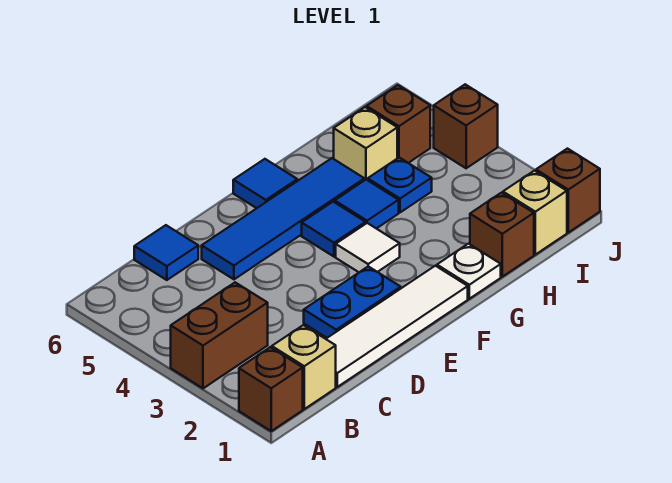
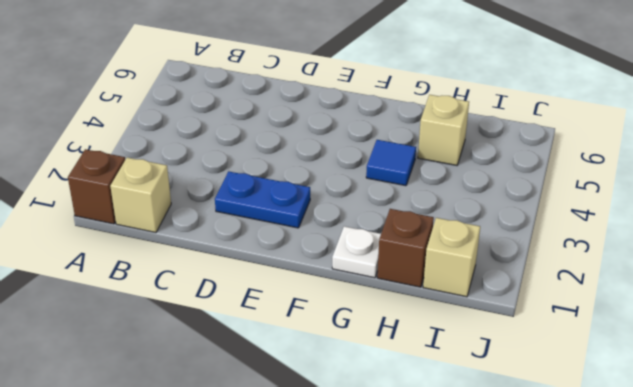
none -> brown 1x2 brick [171,282,268,388]
none -> white 1x4 tile [326,266,468,387]
none -> blue 1x1 tile [134,225,198,280]

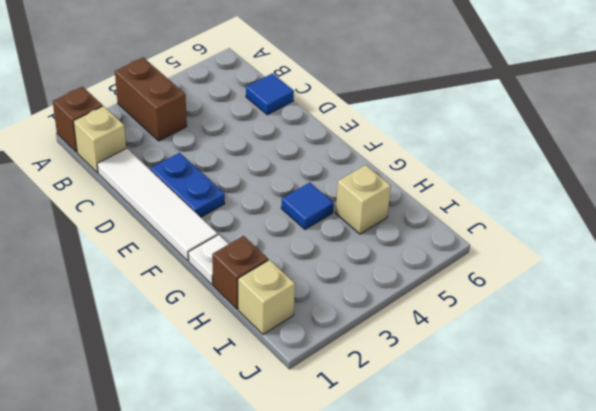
none -> blue 1x4 tile [202,158,364,279]
none -> white 1x1 tile [336,223,400,272]
none -> blue 1x1 tile [302,202,366,257]

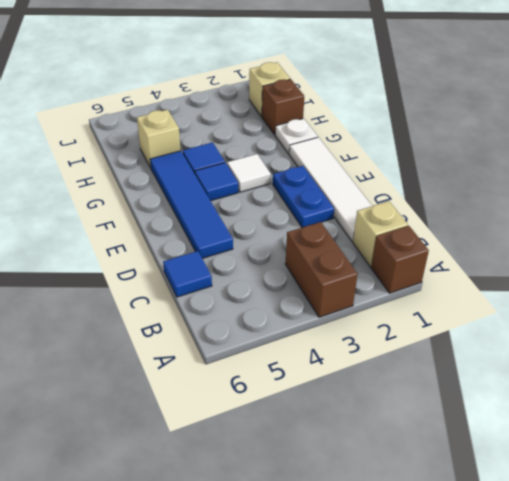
none -> blue 1x1 tile [233,159,297,208]
none -> blue 1x1 plate [368,158,432,212]
none -> brown 1x1 brick [367,85,430,163]

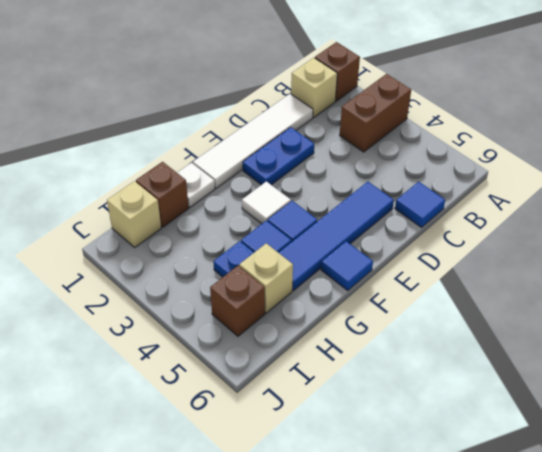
none -> brown 1x1 brick [536,149,600,232]
none -> brown 1x1 brick [434,84,498,168]

